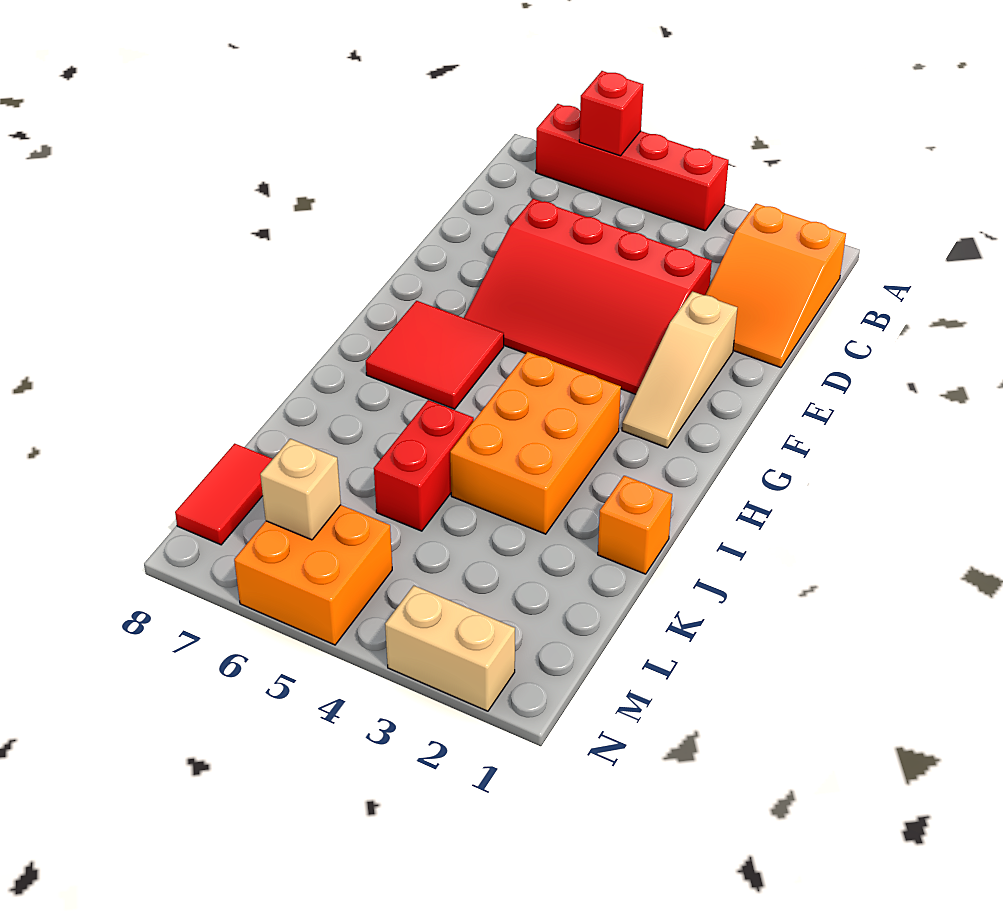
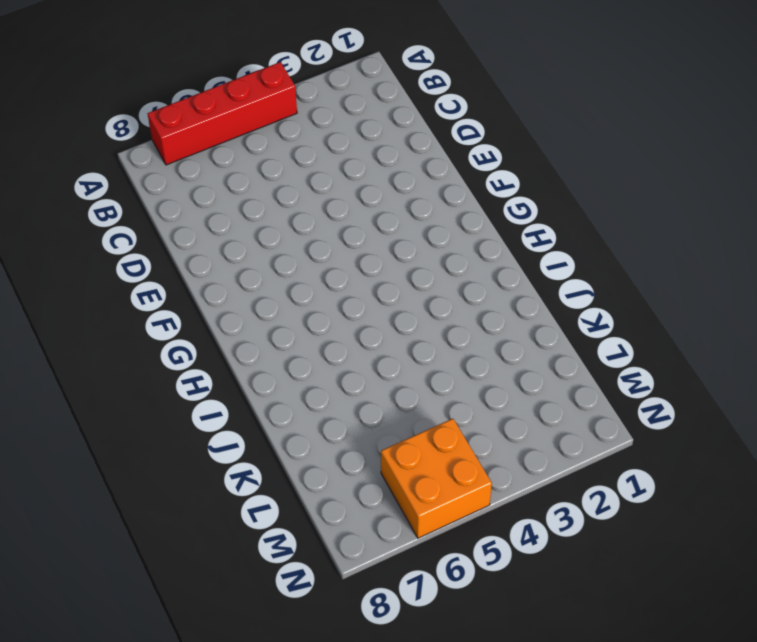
none -> orange 2x3 slope [706,203,846,368]
none -> red 3x4 slope [464,199,712,394]
none -> tan 1x3 slope [622,292,737,448]

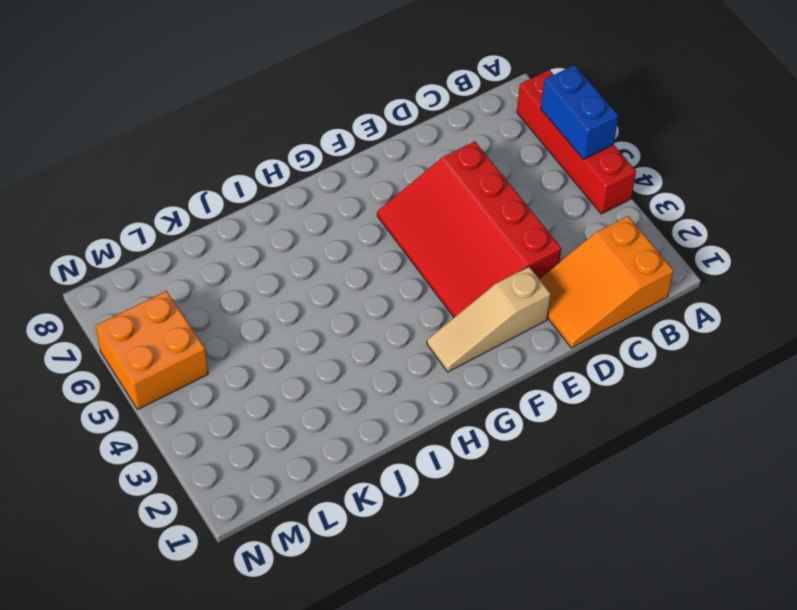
blue 1x2 brick [541,65,618,159] -> red 1x1 brick [579,71,644,156]
none -> red 2x2 tile [366,301,504,409]
none -> orange 2x3 brick [450,352,621,534]
none -> orange 1x1 brick [598,476,672,574]

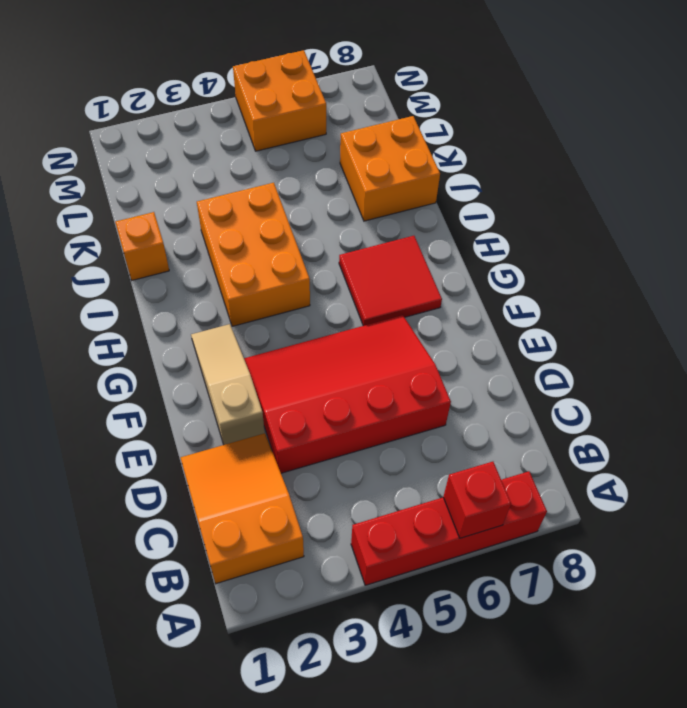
orange 2x2 brick [340,116,440,221] -> none
none -> red 1x2 brick [374,400,474,531]
none -> red 1x2 tile [175,443,272,545]
none -> tan 1x2 brick [385,586,515,711]

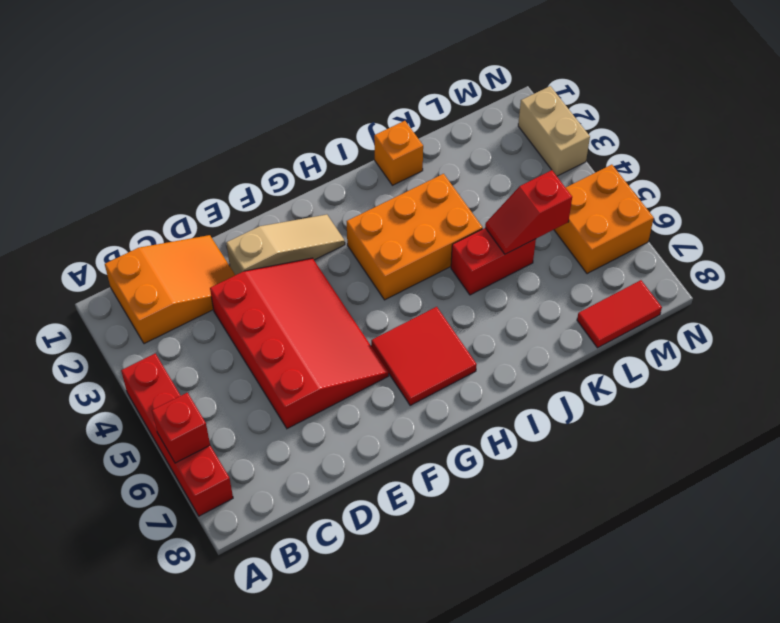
red 1x2 slope [485,170,572,254] -> none
none -> tan 1x1 brick [260,439,341,540]

